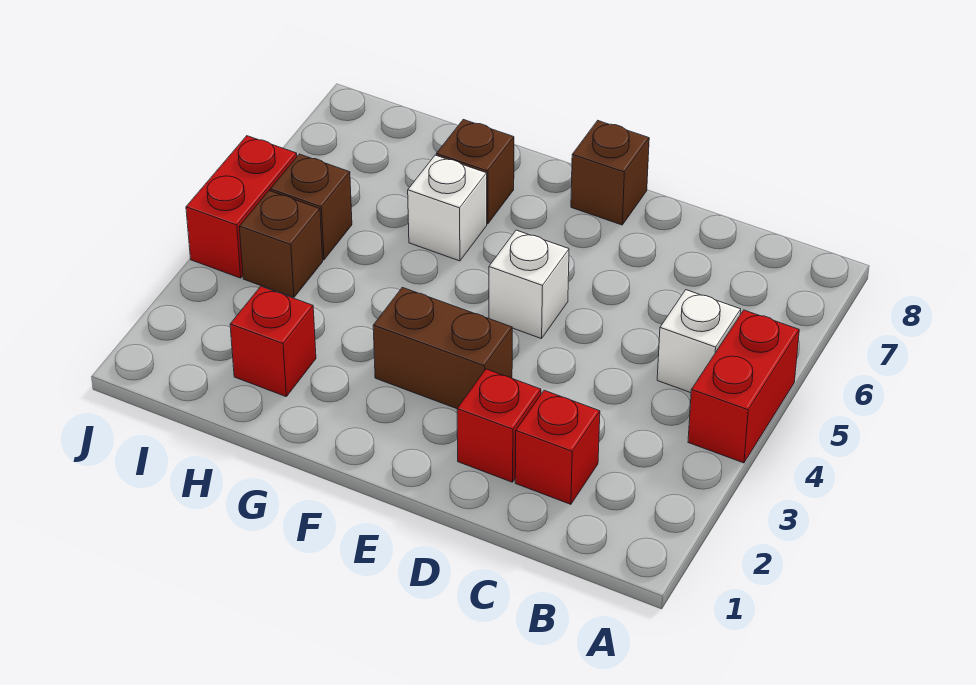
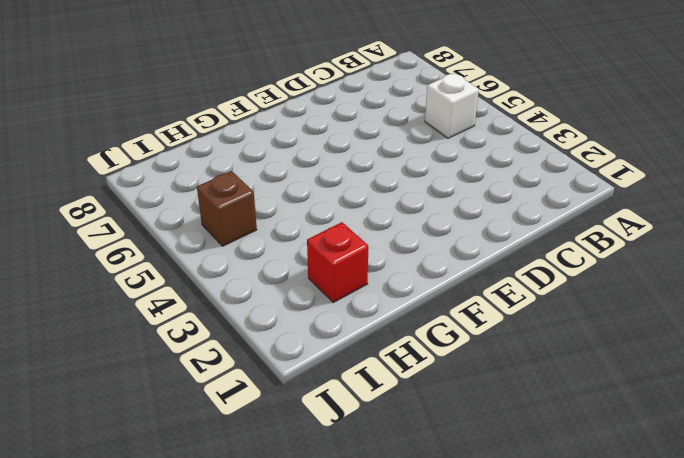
none -> red 1x2 brick [688,310,799,463]
none -> red 1x1 brick [515,390,600,504]
none -> red 1x1 brick [457,369,541,482]

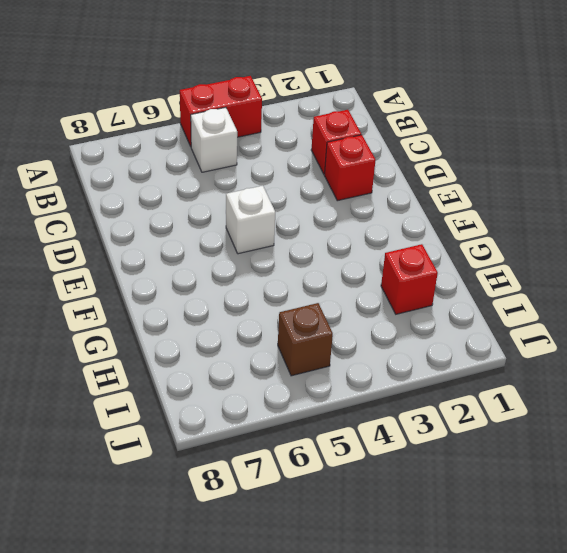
none -> brown 1x2 brick [373,287,512,409]
none -> brown 1x1 brick [571,121,649,225]
none -> white 1x1 brick [408,155,487,261]

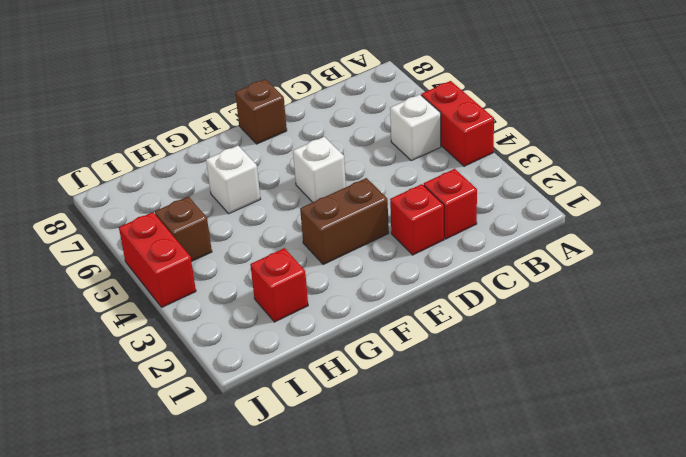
none -> brown 1x1 brick [436,119,514,224]
none -> brown 1x1 brick [239,191,323,298]

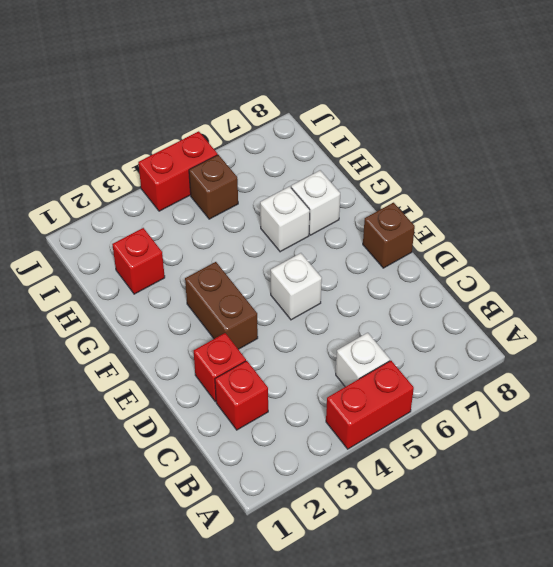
white 1x1 brick [291,170,340,235] -> brown 1x1 brick [436,119,514,224]
none -> brown 1x1 brick [239,191,323,298]

